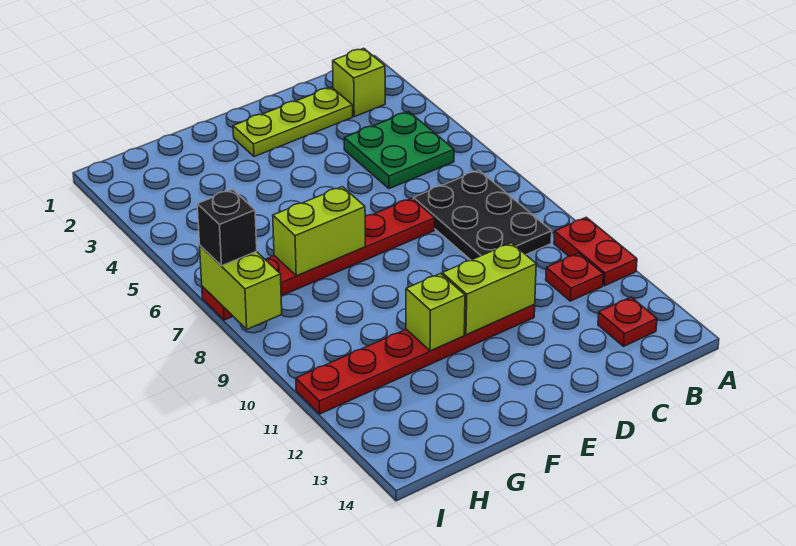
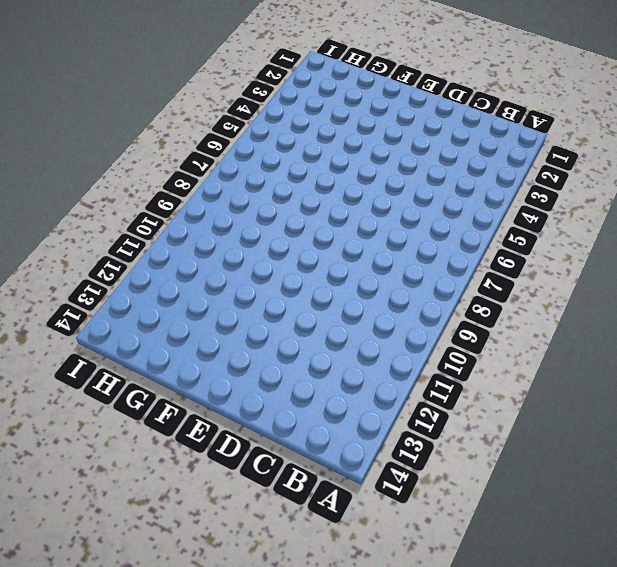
none -> red 1x2 plate [554,217,637,286]
none -> lime 1x1 brick [333,48,385,117]
none -> green 2x2 plate [344,112,454,189]

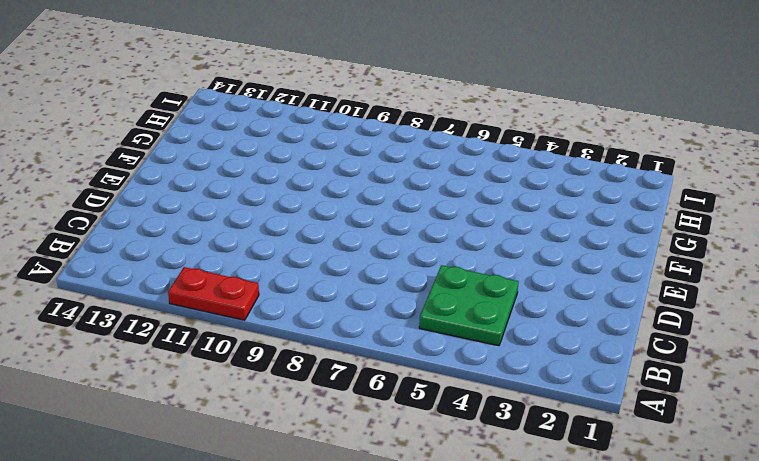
none -> lime 1x1 brick [333,48,385,117]
none -> black 2x3 plate [413,170,552,260]
none -> red 1x1 plate [546,253,603,301]

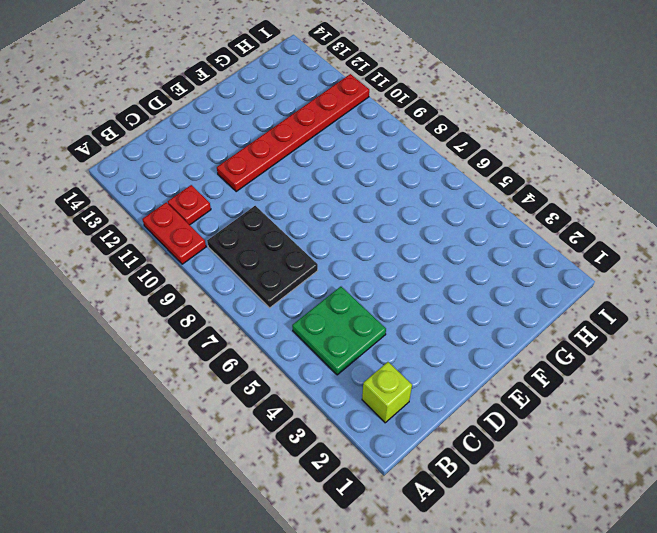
none -> red 1x1 plate [598,297,657,346]
none -> lime 1x3 plate [233,87,353,157]
none -> red 1x6 plate [202,198,435,320]

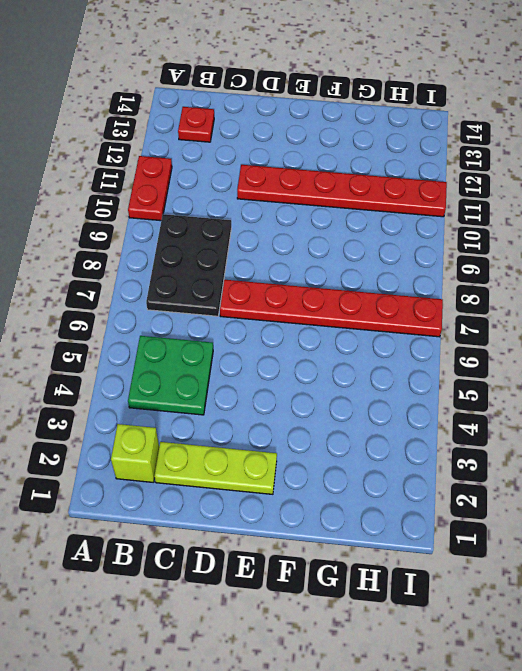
none -> red 1x1 plate [546,253,603,301]
none -> lime 1x2 brick [442,243,536,335]
none -> lime 1x2 brick [273,187,365,276]

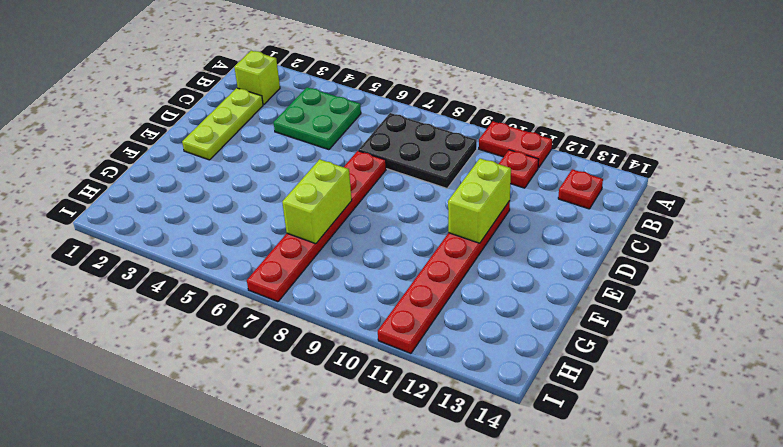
none -> lime 1x1 brick [406,274,465,351]
none -> lime 1x2 brick [200,246,282,329]
none -> black 1x1 brick [197,189,257,266]

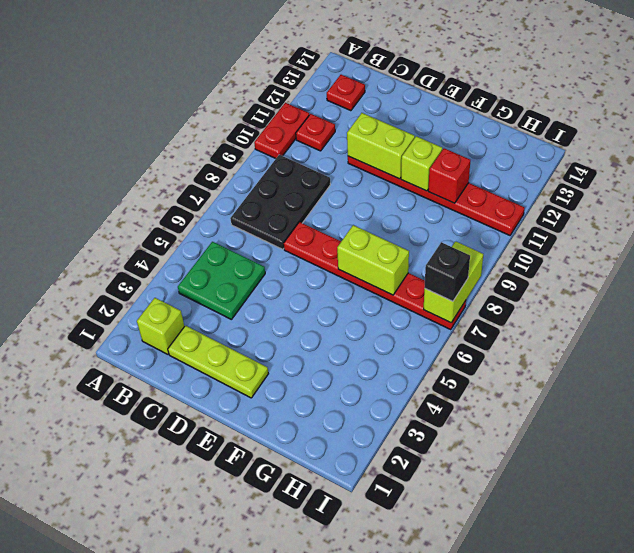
red 1x1 brick [428,148,470,203] -> none

